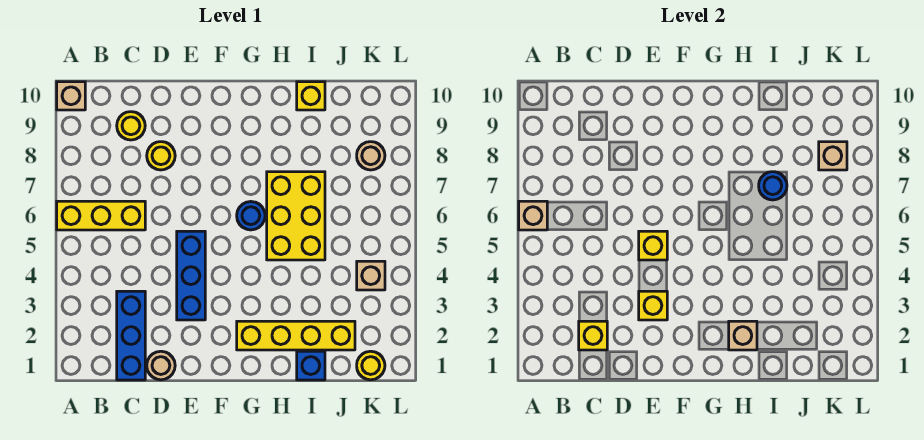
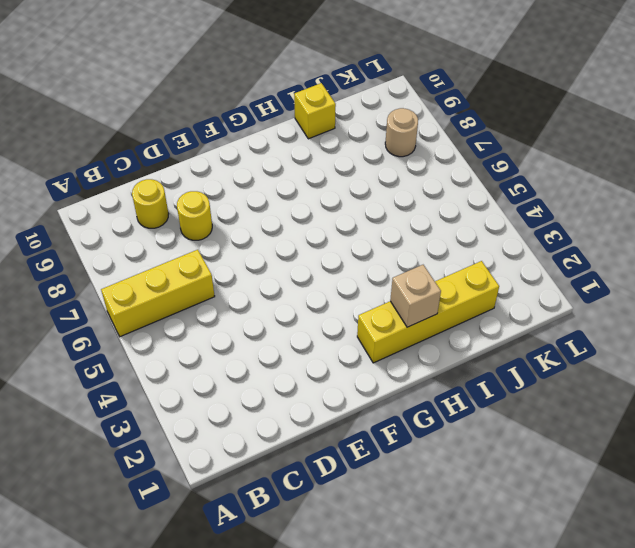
none -> tan 1x1 brick [57,82,85,110]
none -> blue 1x3 brick [117,291,145,380]
none -> tan 1x1 round brick [147,351,175,380]

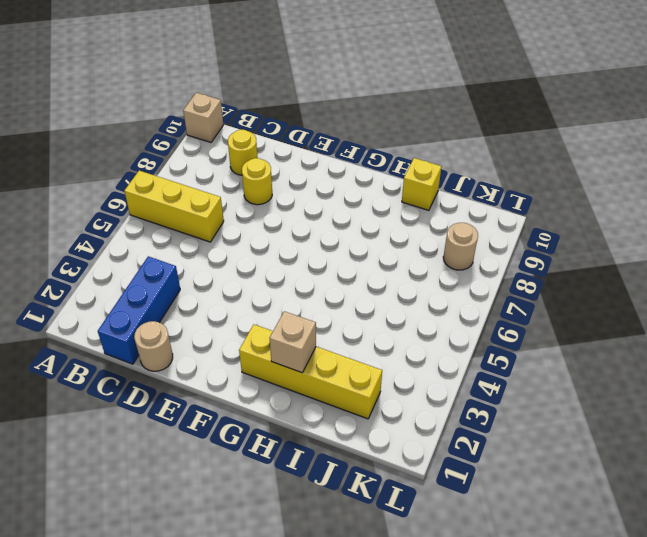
none -> blue 1x3 brick [177,231,205,320]
none -> blue 1x1 round brick [237,202,265,230]
none -> yellow 2x3 brick [267,172,325,260]

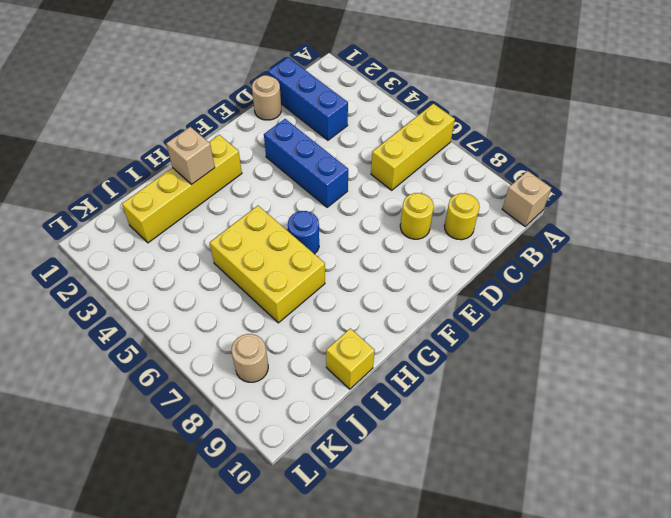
none -> blue 1x1 brick [297,351,325,380]
none -> yellow 1x1 round brick [357,351,385,380]
none -> tan 1x1 brick [357,261,385,290]

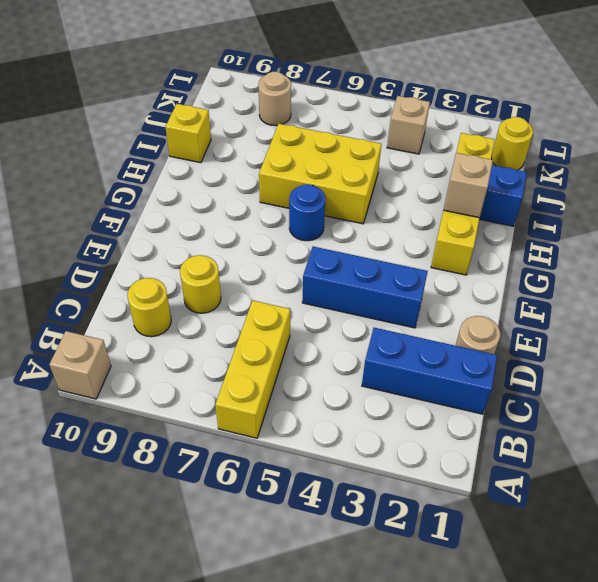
none -> tan 1x1 brick [519,201,547,230]
none -> yellow 1x1 brick [579,321,607,350]
none -> yellow 1x1 brick [639,291,667,320]

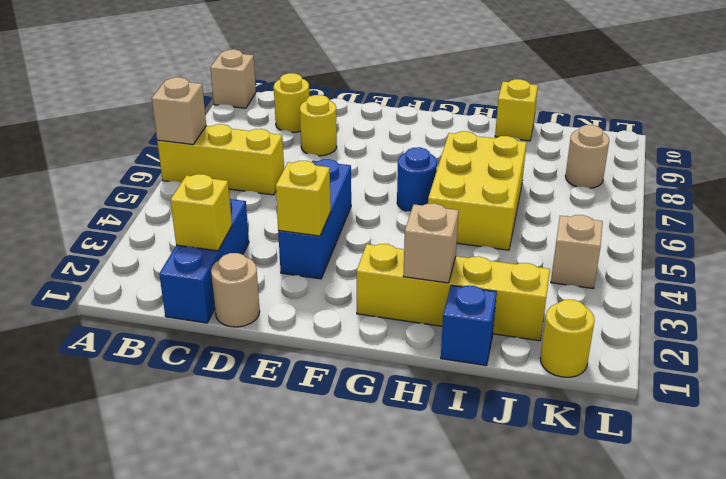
none -> yellow 1x1 brick [639,231,667,260]
none -> blue 1x1 round brick [759,172,787,200]
none -> tan 1x1 brick [819,142,847,170]

